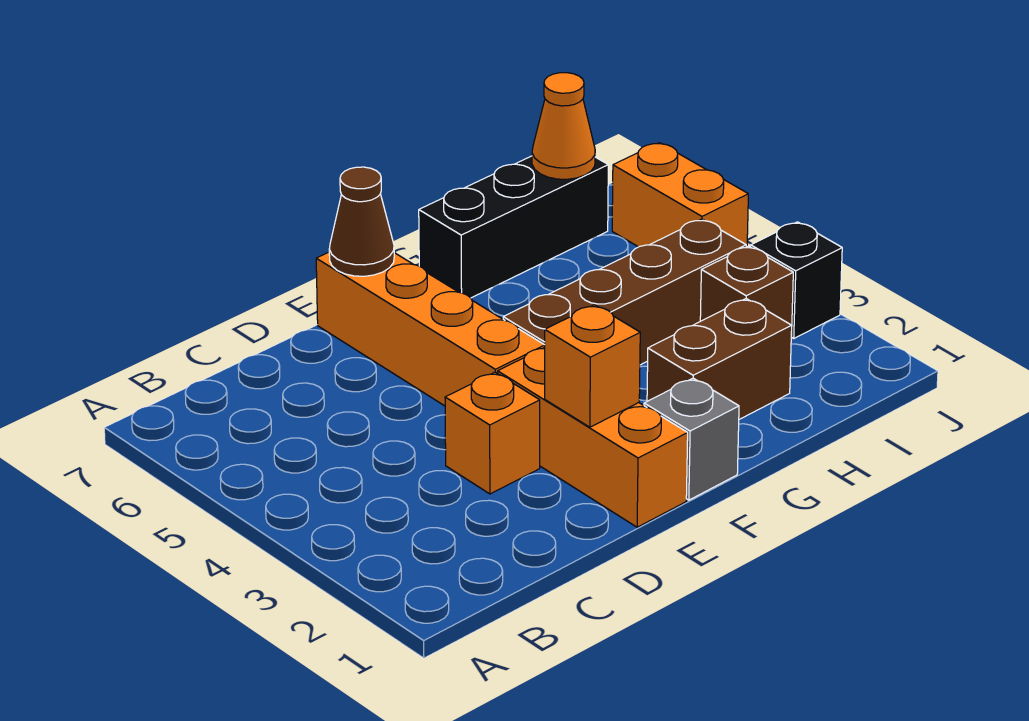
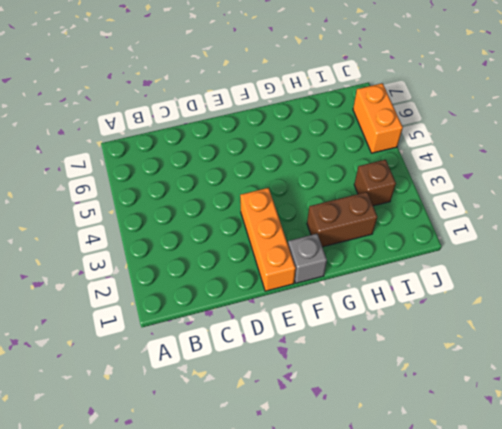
none -> orange 1x1 brick [445,372,540,494]
none -> orange 1x4 brick [316,252,545,406]
none -> brown 1x4 brick [503,219,746,365]

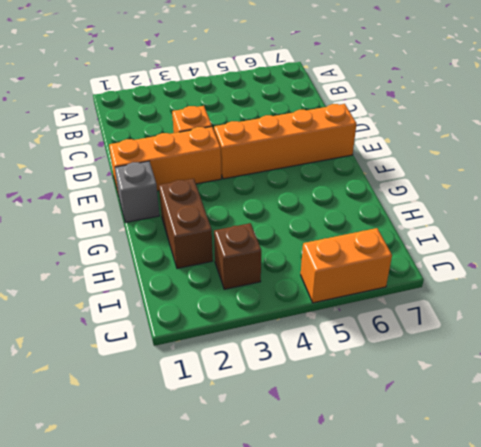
none -> brown 1x4 brick [503,219,746,365]
none -> black 1x3 brick [419,156,608,298]
none -> black 1x1 brick [751,222,842,338]

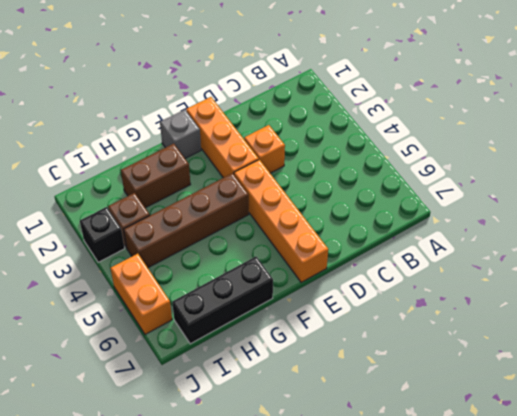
none -> orange 1x1 brick [545,305,640,427]
none -> brown 1x1 cone [329,167,394,276]
none -> orange 1x1 cone [532,73,595,179]

